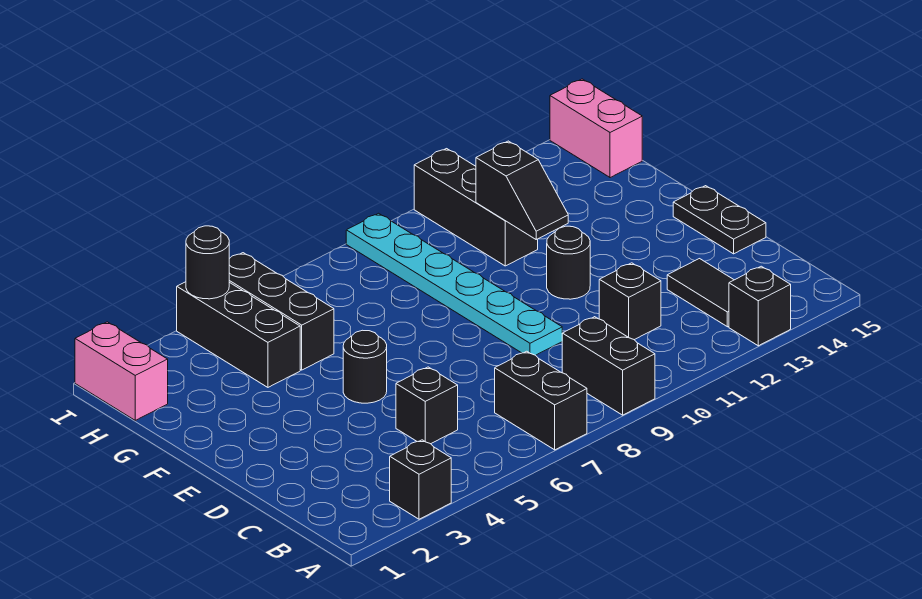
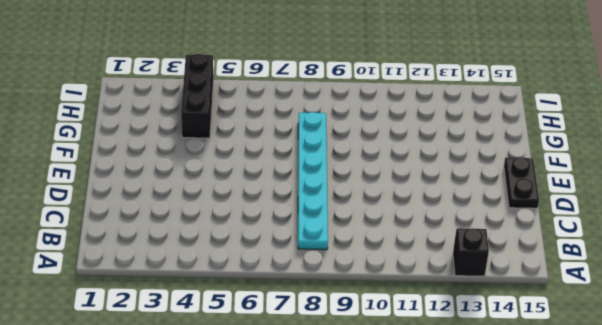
cyan 1x6 plate [298,112,328,250] -> cyan 1x6 plate moved to [346,213,562,355]
none -> black 1x1 brick [390,440,451,519]
none -> black 1x2 brick [495,351,587,450]
none -> black 1x2 brick [562,317,655,415]

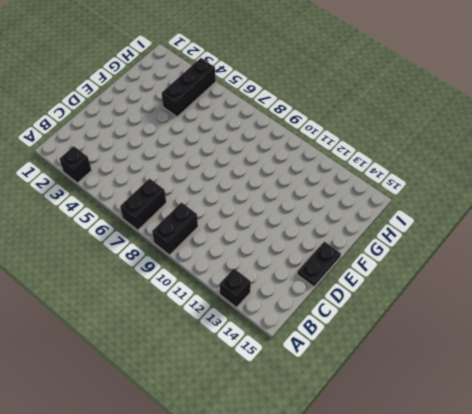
none -> black 1x2 tile [667,259,734,327]
none -> black 1x1 brick [396,367,458,444]
none -> black 1x1 brick [599,263,661,340]

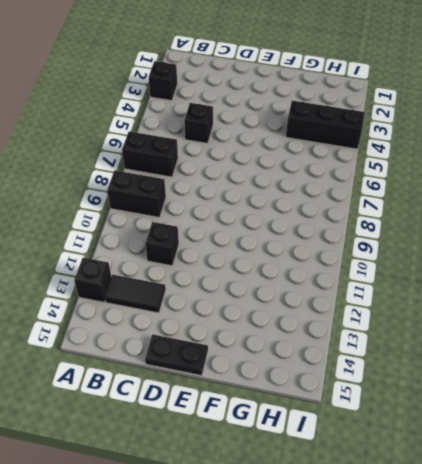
none -> cyan 1x6 plate [346,213,562,355]
none -> black 1x1 round brick [343,330,387,403]
none -> black 1x1 round brick [547,226,590,299]

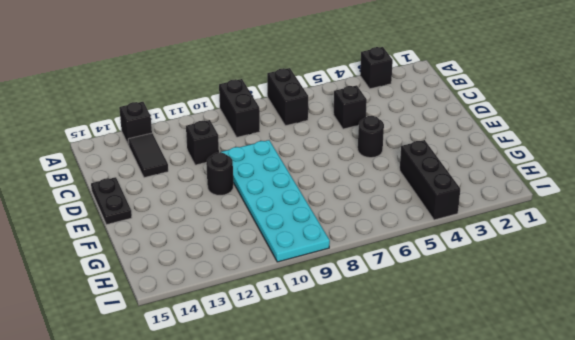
cyan 2x6 plate [221,140,330,262] -> cyan 1x6 plate [346,213,562,355]
none -> black 1x3 brick [229,253,334,370]
none -> black 1x3 brick [414,149,538,266]
none -> pink 1x2 brick [75,322,168,420]

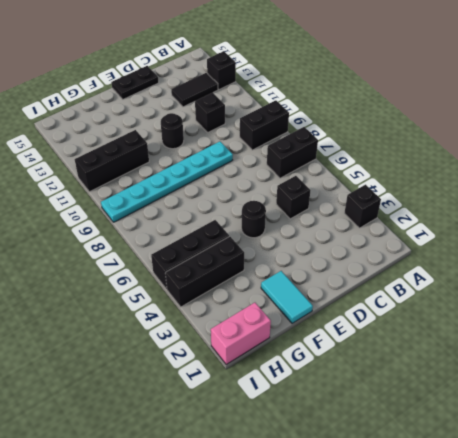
cyan 1x2 tile [261,271,313,323] -> none
none -> pink 1x2 brick [550,79,642,178]
none -> black 1x2 slope [476,141,568,239]
none -> black 1x1 round brick [186,226,229,299]

